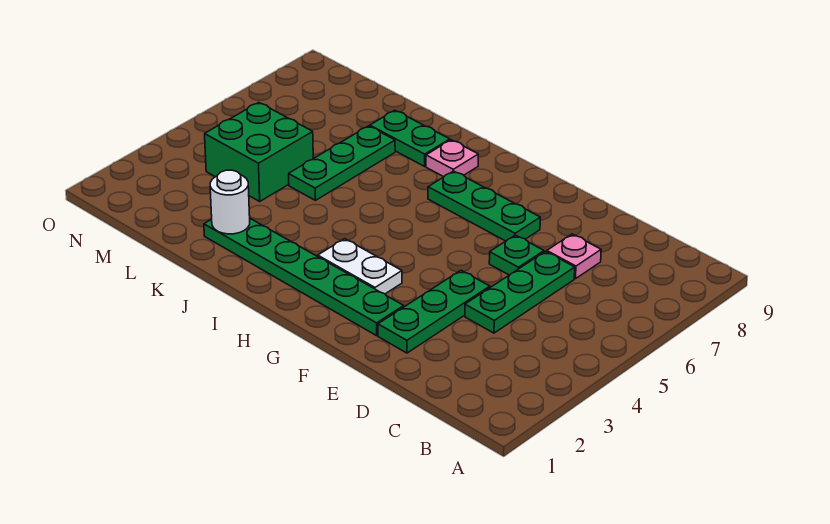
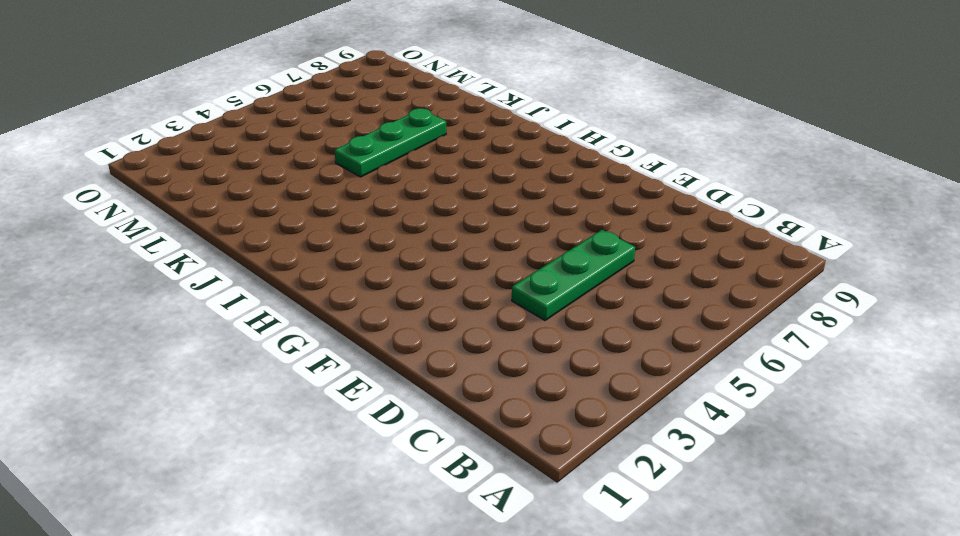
none -> pink 1x1 plate [547,234,601,279]
none -> green 1x3 plate [378,270,490,353]
none -> green 1x1 plate [489,235,544,275]

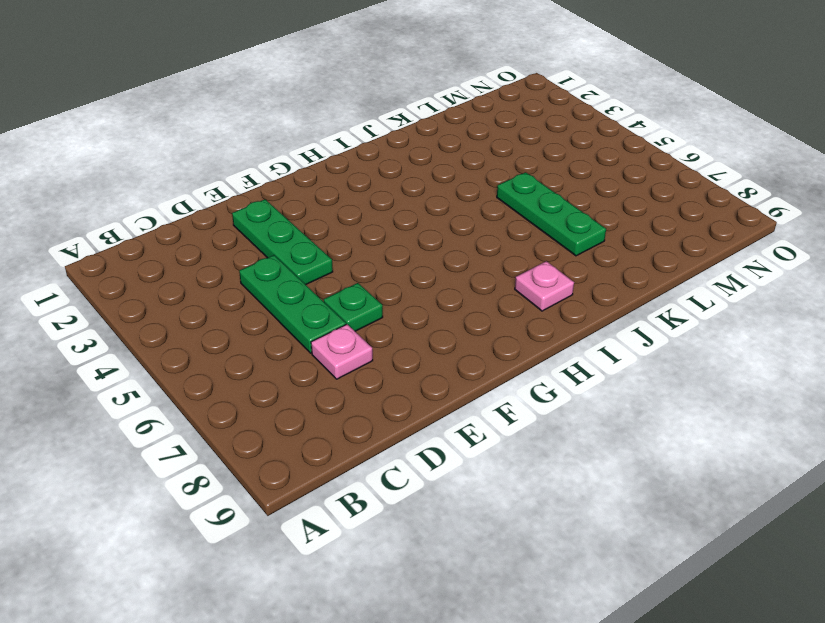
none -> green 1x6 plate [204,219,404,336]
none -> green 1x3 plate [428,171,540,241]
none -> white 1x2 plate [318,239,402,294]

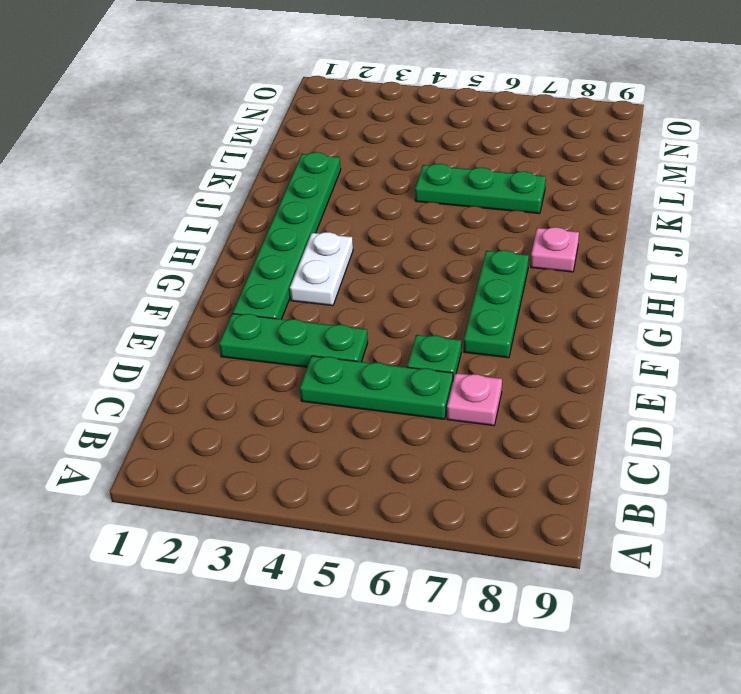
none -> green 1x2 plate [370,110,450,166]
none -> green 2x2 brick [205,103,313,201]
none -> white 1x1 round brick [210,170,250,234]

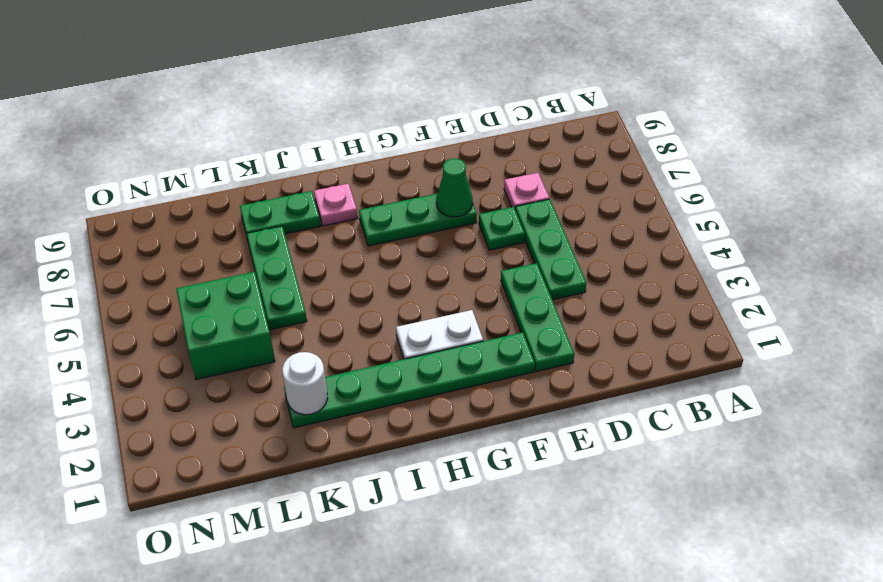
green 1x1 cone [436,159,473,217] -> none

